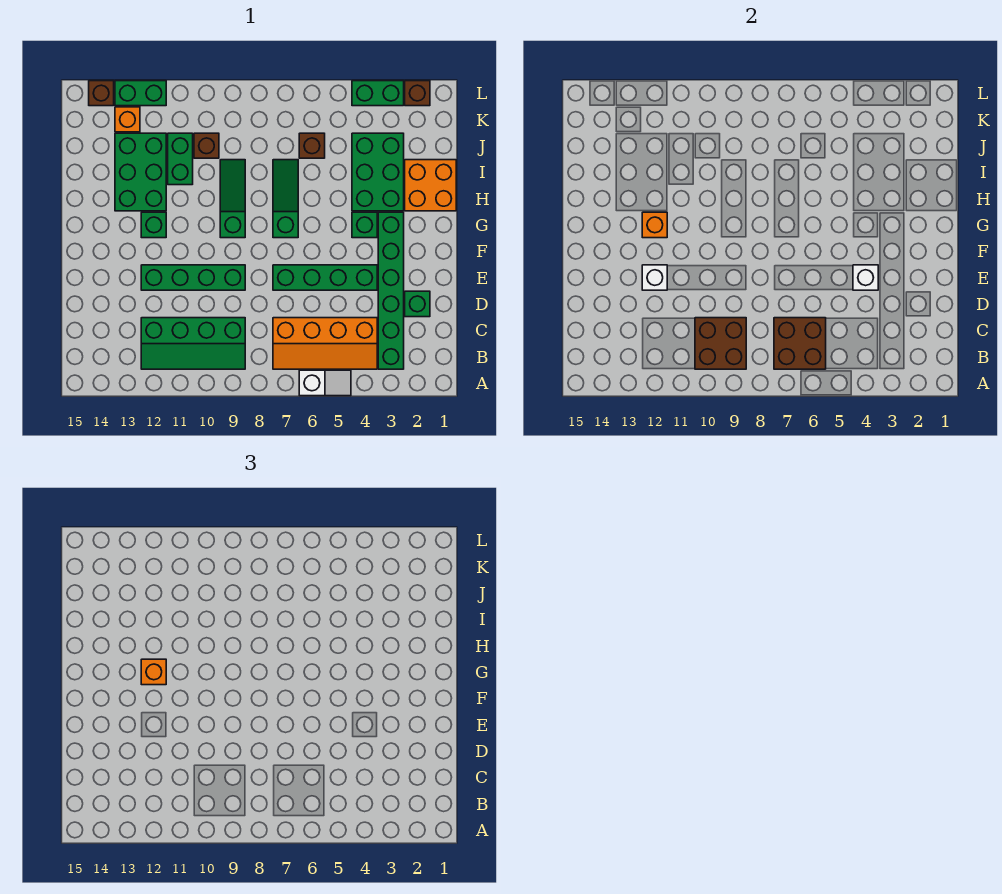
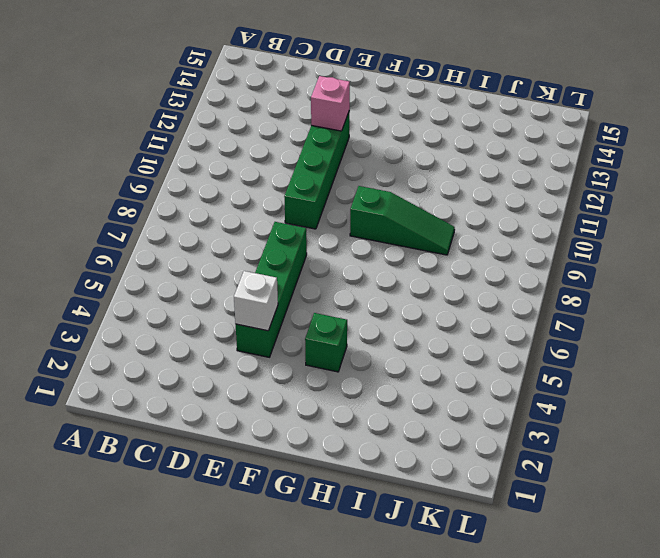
pink 1x1 brick [311,76,350,131] -> white 1x1 brick [642,265,667,290]
none -> white 1x2 slope [299,370,351,396]
none -> green 1x6 brick [378,212,404,369]
none -> orange 2x4 slope [273,318,377,369]

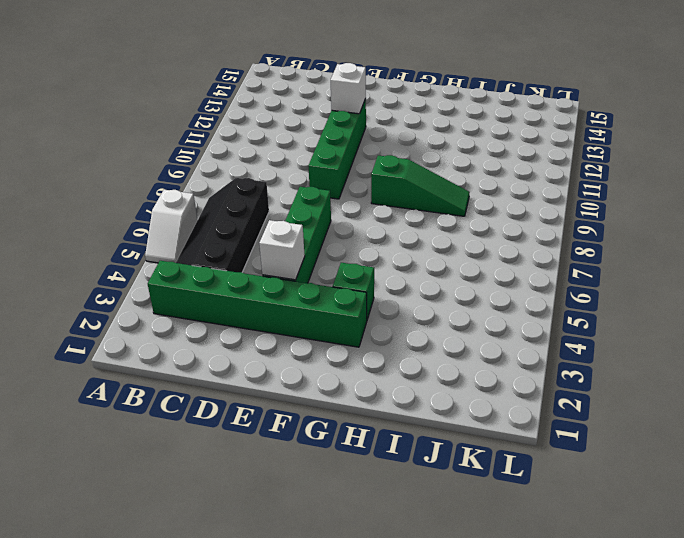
black 2x4 slope [176,178,269,272] -> orange 2x4 slope [273,318,377,369]
none -> green 2x4 slope [141,318,245,369]
none -> green 1x1 brick [405,291,430,317]
none -> green 1x3 slope [273,160,298,238]

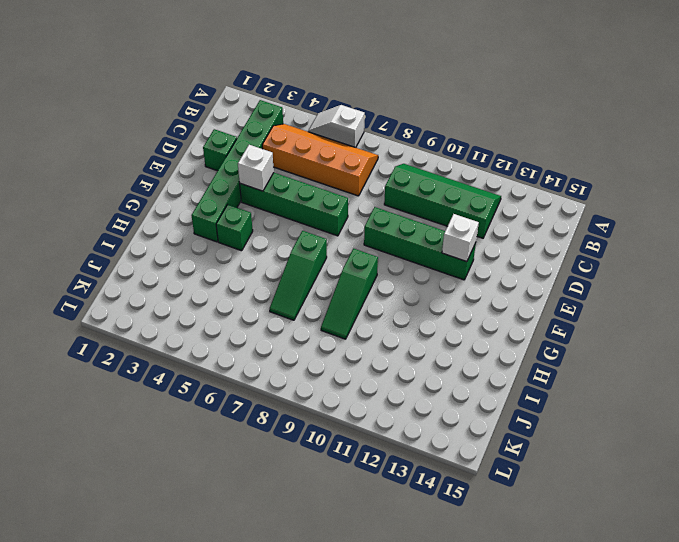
none -> green 1x1 brick [141,212,166,238]
none -> orange 2x2 brick [405,160,456,211]
none -> green 2x3 brick [352,133,404,211]

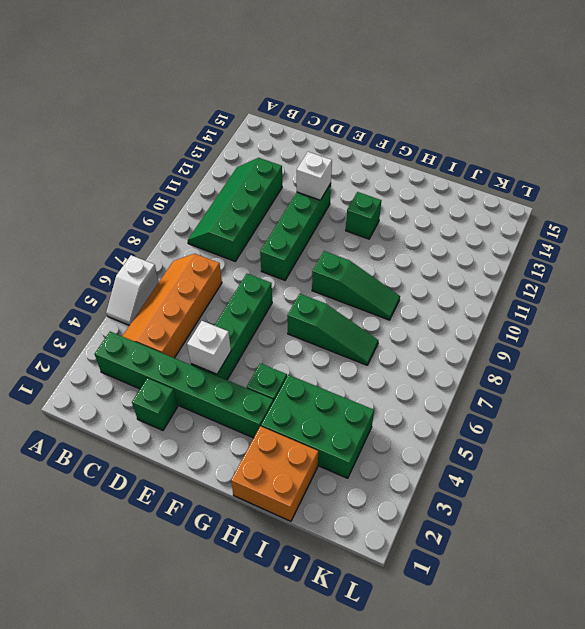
none -> green 2x3 brick [115,133,166,211]
none -> green 1x2 brick [168,133,193,185]
none -> brown 1x1 brick [299,133,325,158]

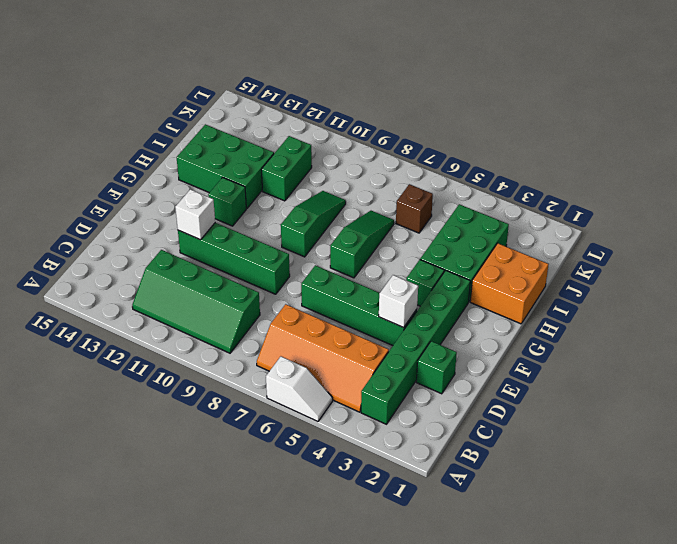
green 2x3 brick [177,124,274,208] -> green 2x3 brick turned to [115,133,166,211]
none -> brown 1x1 brick [194,133,219,158]
none -> orange 1x1 brick [115,107,140,132]
none -> brown 1x1 brick [405,81,430,106]

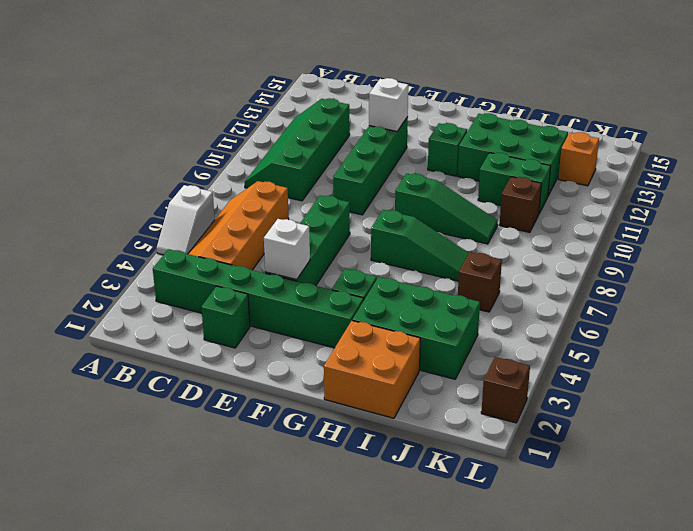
none -> green 1x2 brick [352,81,404,106]
none -> green 1x2 brick [115,81,166,106]
none -> brown 1x1 brick [89,81,114,106]

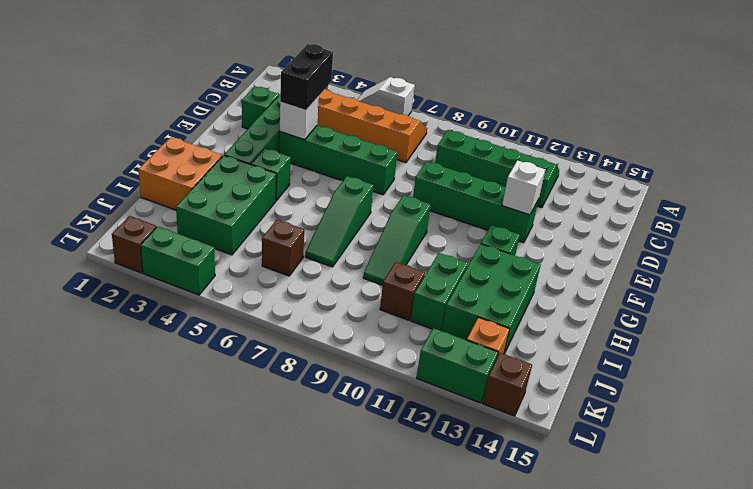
black 1x2 brick [280,44,333,111] -> none
none -> brown 2x2 brick [774,318,826,369]
none -> brown 2x2 brick [695,318,746,369]
none -> orange 1x1 brick [642,212,667,238]

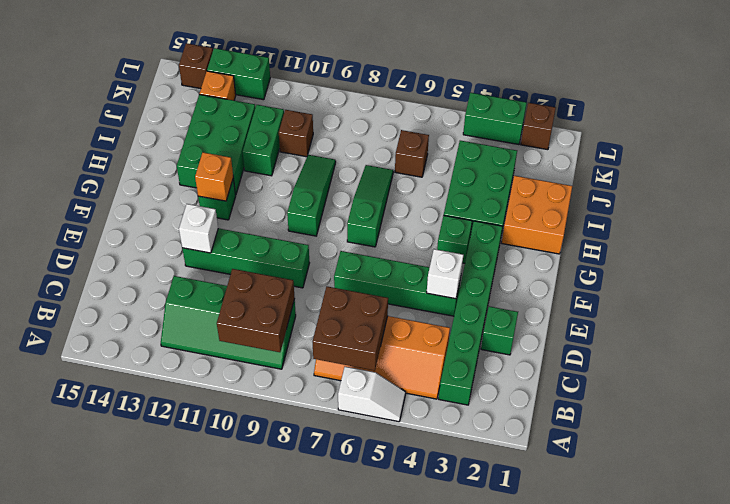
none -> orange 1x1 brick [141,659,166,685]

